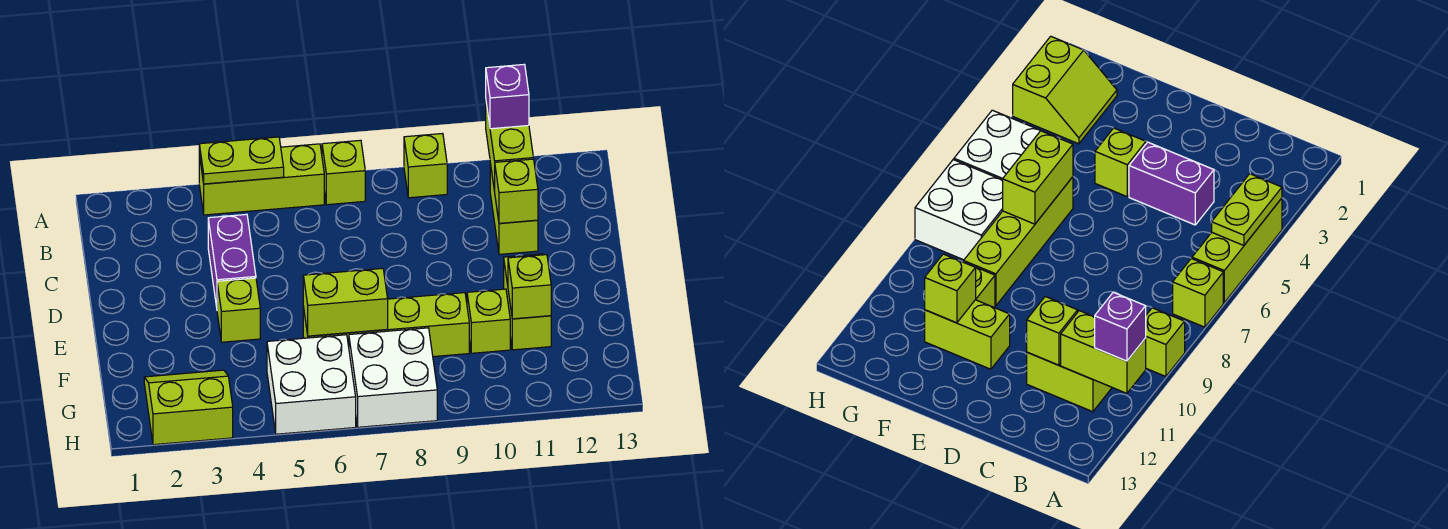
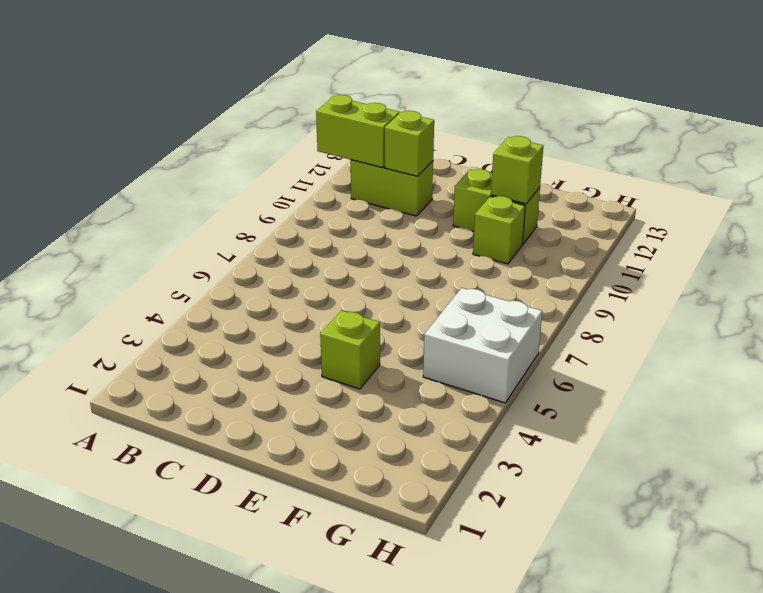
none -> lime 1x3 brick [199,144,324,215]
none -> lime 1x1 brick [322,140,365,205]
none -> lime 1x1 brick [404,133,447,198]

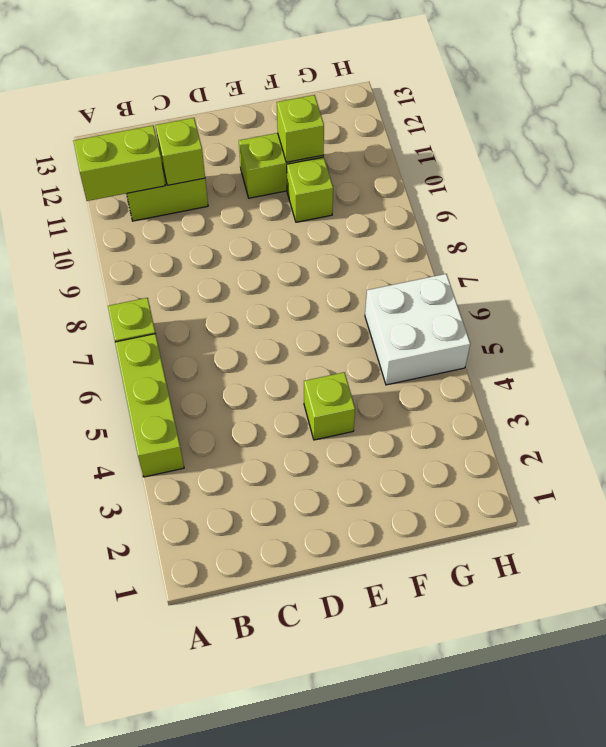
none -> lime 1x1 brick [404,133,447,198]
none -> purple 1x2 brick [208,214,256,307]
none -> lime 1x4 brick [303,293,469,357]

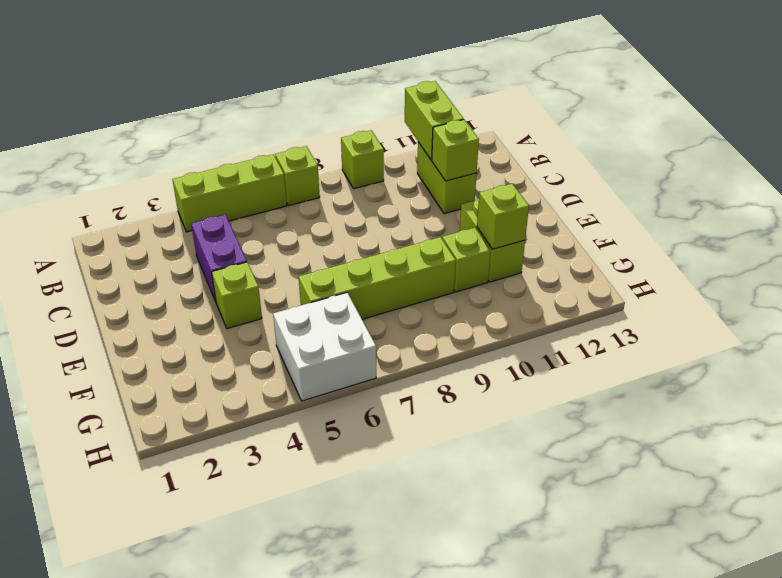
none -> lime 2x2 slope [144,370,233,445]
none -> white 2x2 brick [349,328,437,427]
none -> lime 1x2 plate [199,137,284,184]

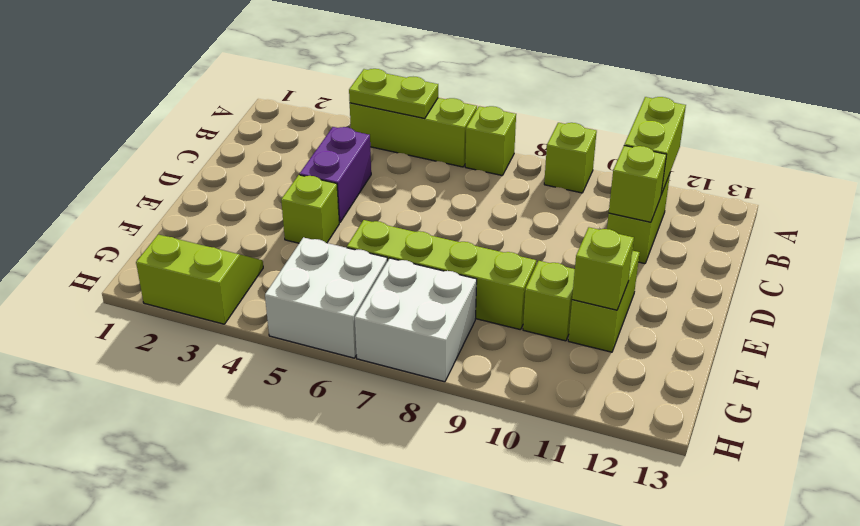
none -> lime 1x2 brick [303,268,388,336]
none -> purple 1x1 brick [486,64,529,129]

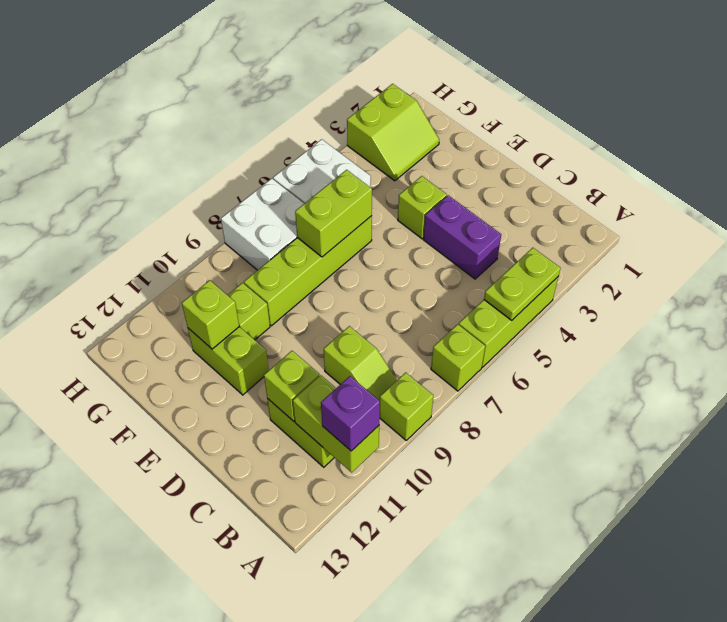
lime 1x2 slope [324,326,397,401] -> none

